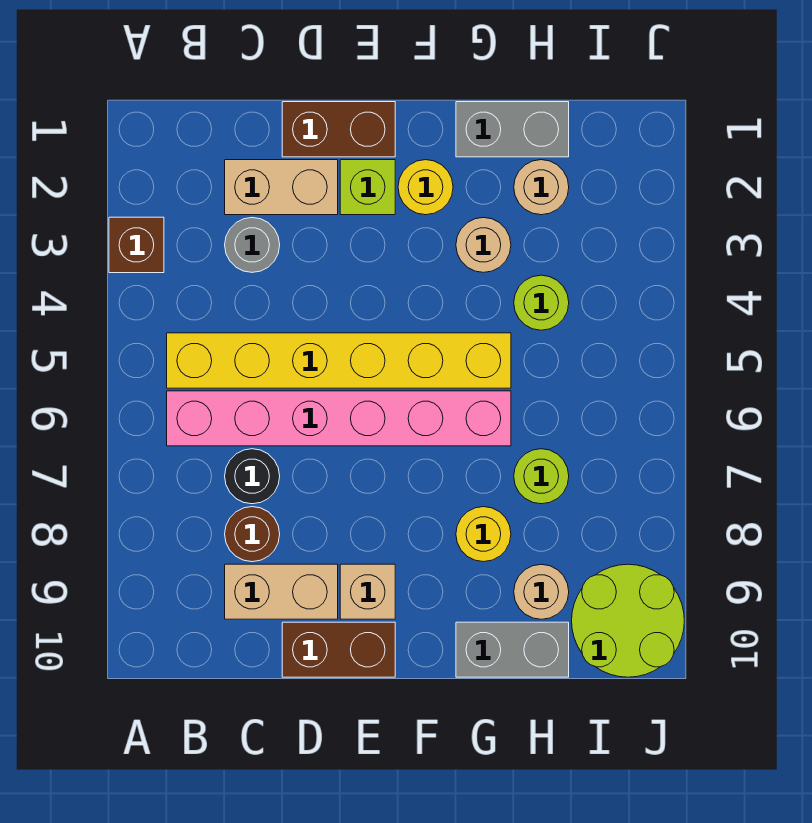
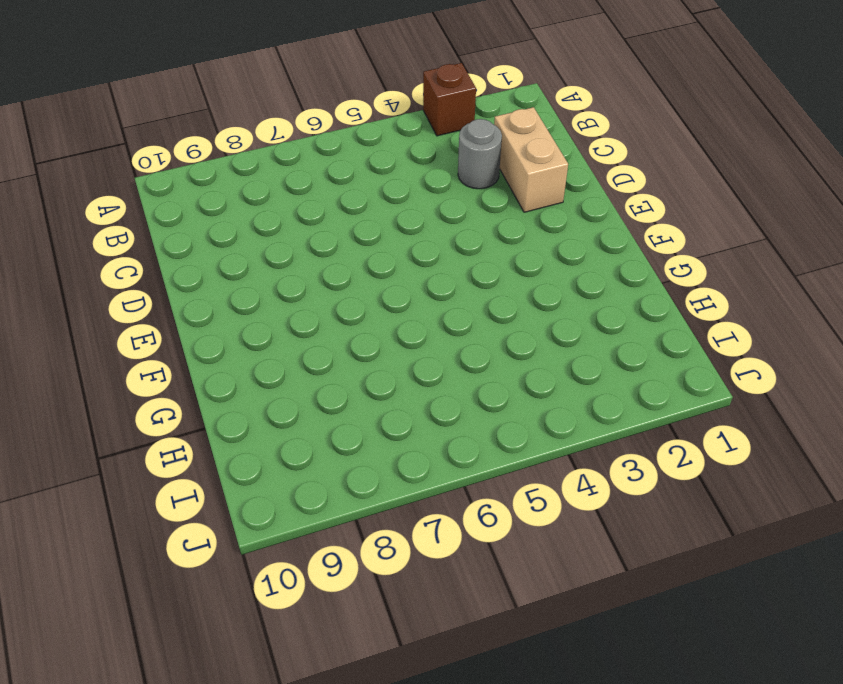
none -> yellow 1x6 brick [167,333,511,388]
none -> pink 1x6 brick [167,391,511,446]
none -> black 1x1 round brick [225,449,280,504]

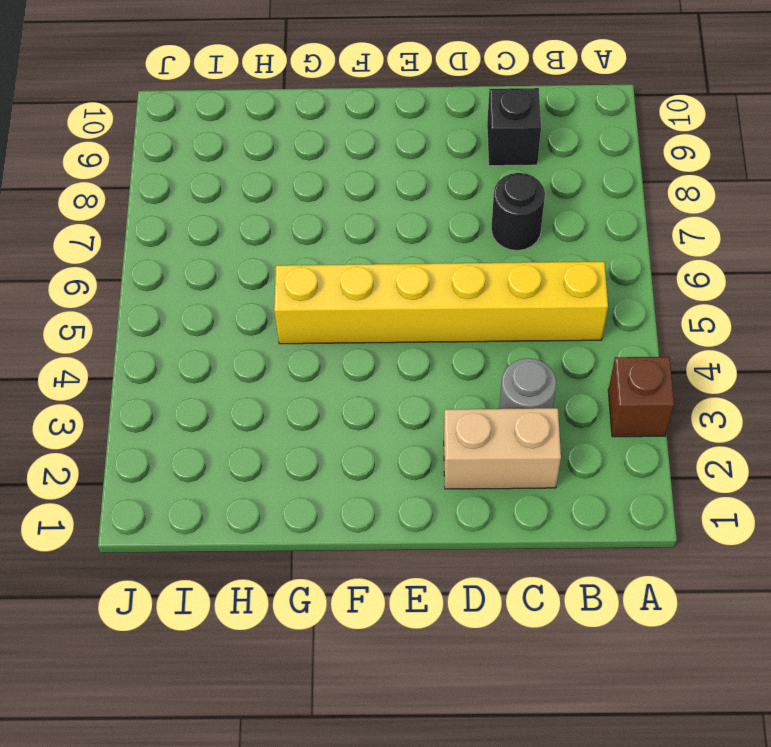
black 1x1 brick [487,88,541,166] -> tan 1x2 brick [225,564,338,619]
none -> pink 1x6 brick [167,391,511,446]
none -> brown 1x1 round brick [225,507,280,562]
none -> brown 1x2 brick [282,102,395,157]

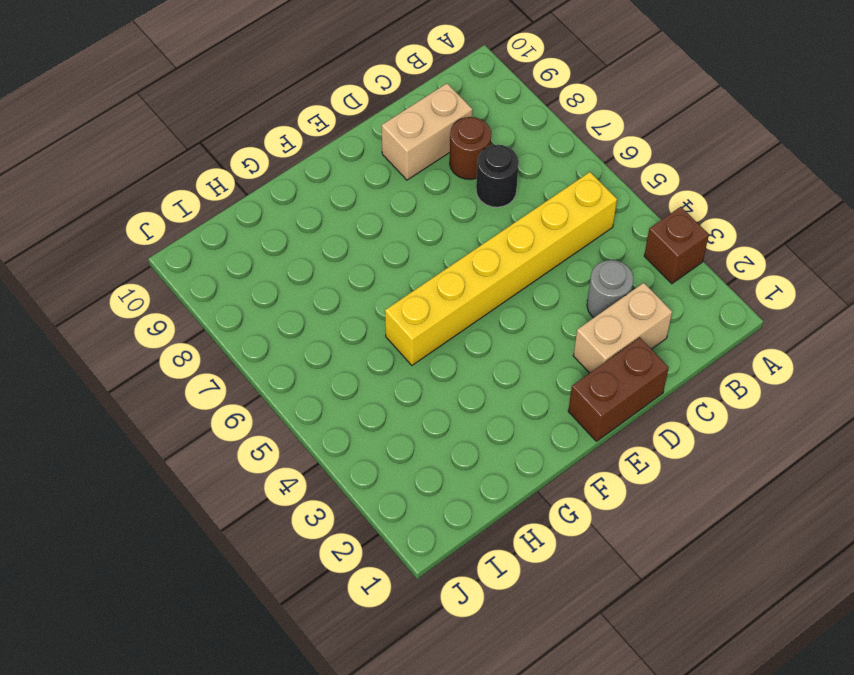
none -> pink 1x6 brick [167,391,511,446]
none -> brown 1x2 brick [282,622,395,677]
none -> lime 1x1 brick [340,160,395,215]

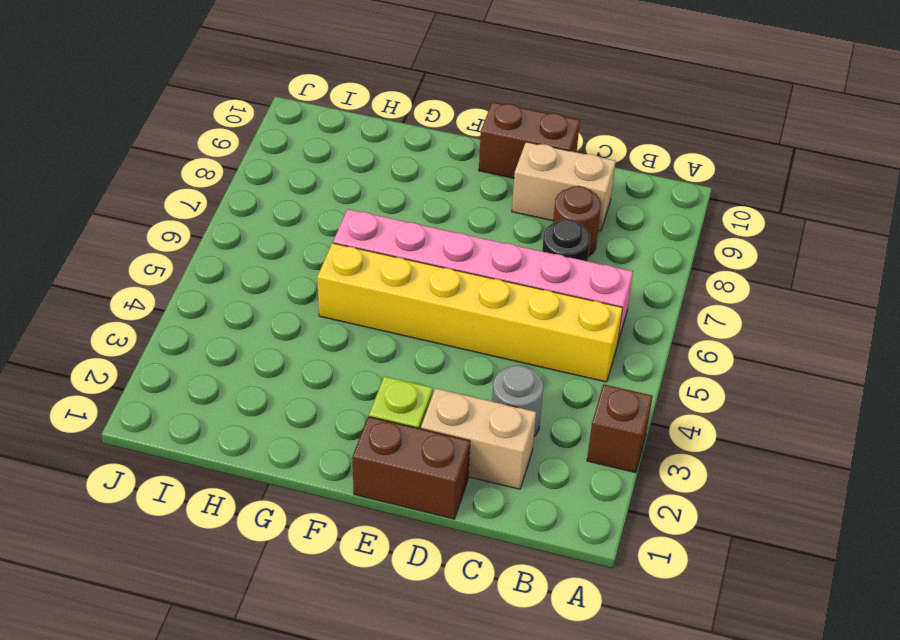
none -> tan 1x1 brick [340,564,395,619]
none -> yellow 1x1 round brick [398,160,453,215]
none -> grey 1x2 brick [456,102,569,157]

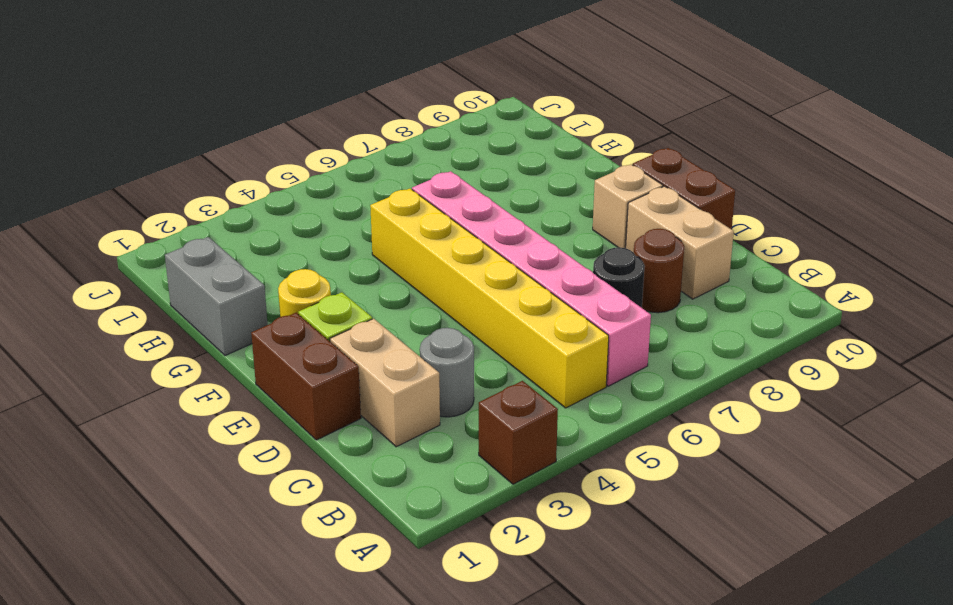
none -> tan 1x1 round brick [456,218,511,272]
none -> yellow 1x1 round brick [456,507,511,562]
none -> grey 1x2 brick [456,622,569,677]

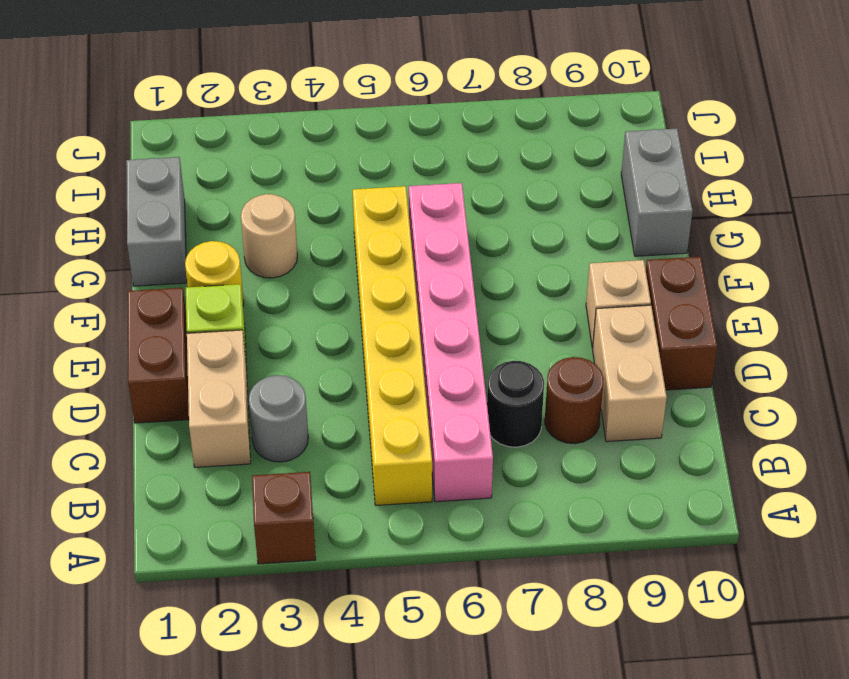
none -> yellow 1x1 round brick [456,507,511,562]
none -> tan 1x1 round brick [514,160,569,215]
none -> lime 1x1 round brick [514,275,569,330]

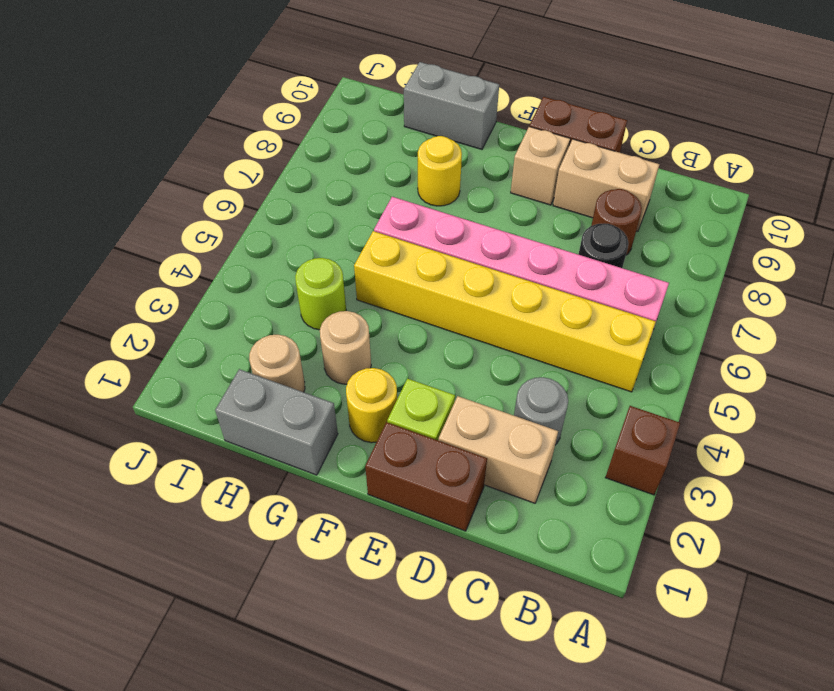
none -> lime 1x1 round brick [514,449,569,504]
none -> tan 1x1 round brick [514,564,569,619]
none -> lime 2x2 round brick [572,564,684,677]

